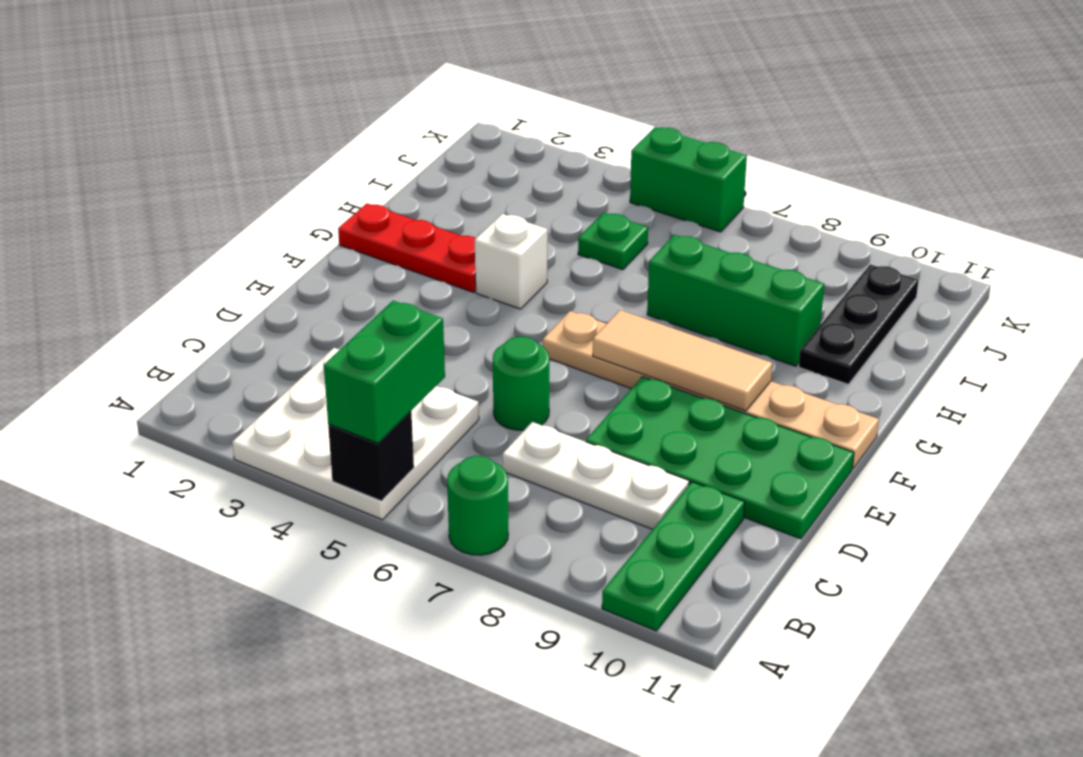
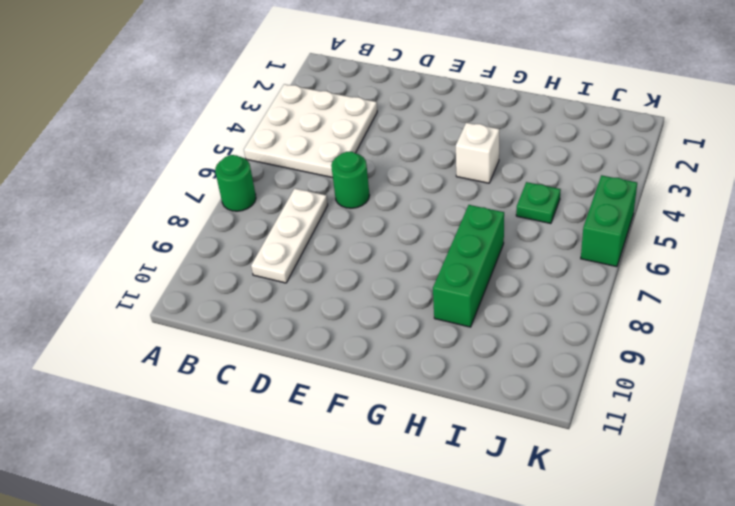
none -> green 1x3 plate [602,482,745,631]
none -> green 2x4 plate [586,377,854,539]
none -> tan 1x6 plate [543,311,879,468]

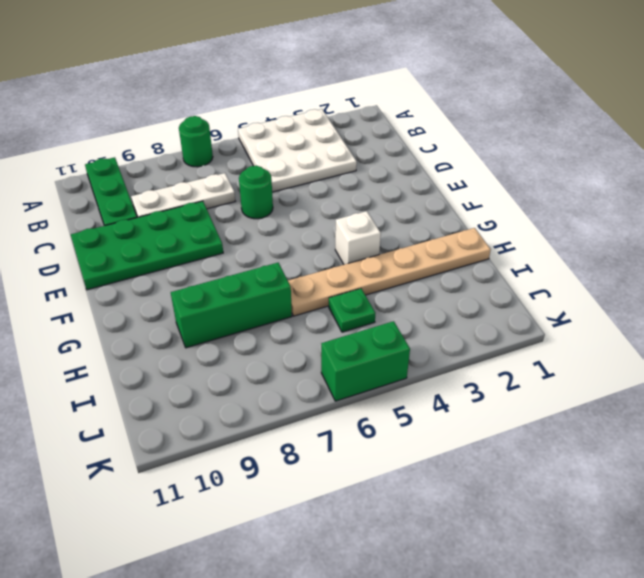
tan 1x6 plate [288,228,491,316] -> tan 1x6 plate moved to [543,311,879,468]
none -> red 1x3 plate [338,204,476,292]
none -> black 1x3 plate [799,264,919,384]
none -> black 1x1 brick [328,411,414,501]

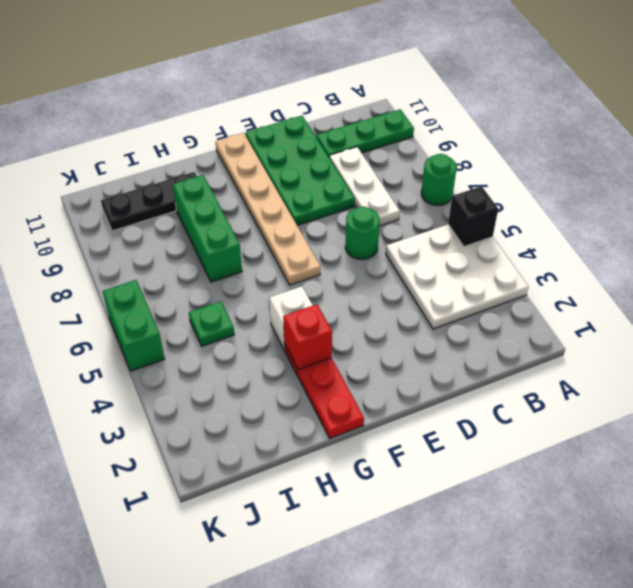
red 1x1 brick [283,304,332,370] -> none
none -> tan 1x3 tile [593,310,772,411]
none -> green 1x2 brick [324,301,445,443]

